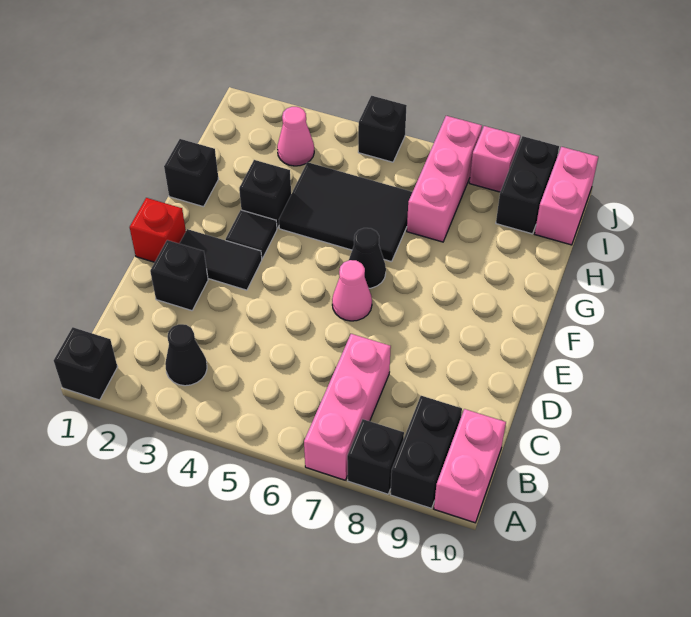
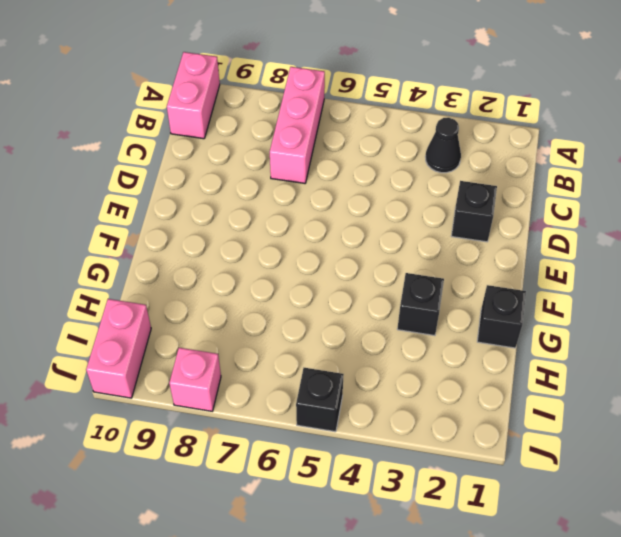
none -> black 1x1 brick [54,327,117,400]
none -> black 1x1 brick [347,419,404,494]
none -> black 1x2 brick [390,396,462,508]

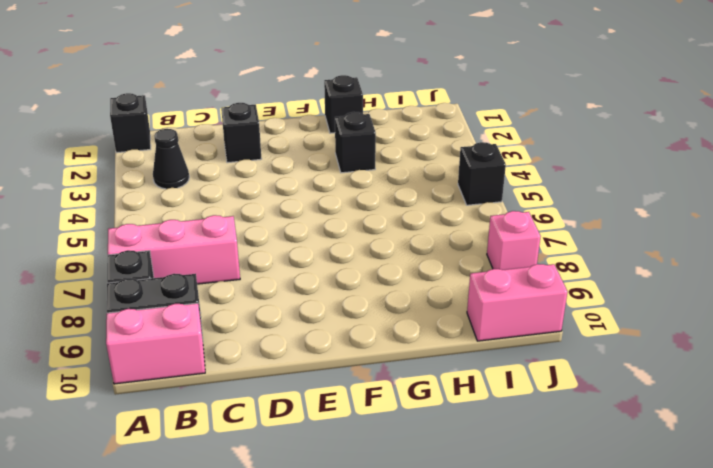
none -> red 1x1 brick [130,198,186,262]
none -> black 1x2 tile [179,229,262,290]
none -> pink 1x1 cone [332,260,372,321]

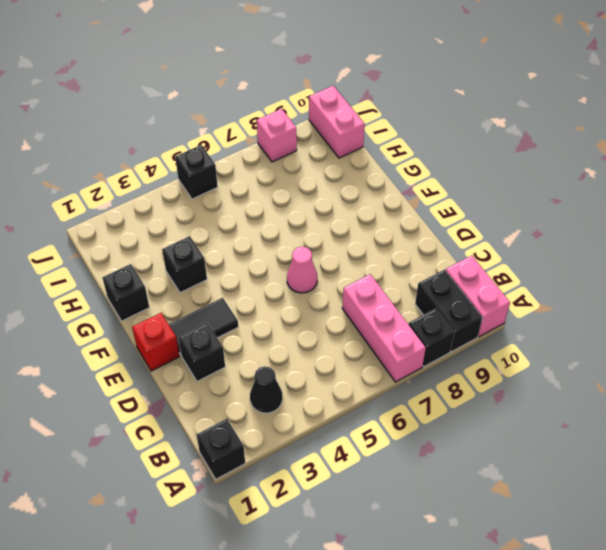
none -> black 1x1 tile [226,210,277,259]
none -> black 1x1 cone [349,228,386,288]
none -> black 2x3 tile [279,162,412,262]

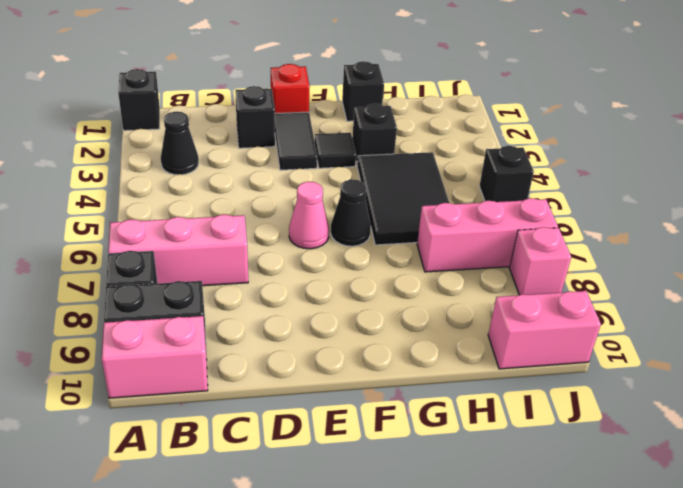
none -> pink 1x1 cone [277,107,314,166]
none -> black 1x2 brick [496,136,559,234]

